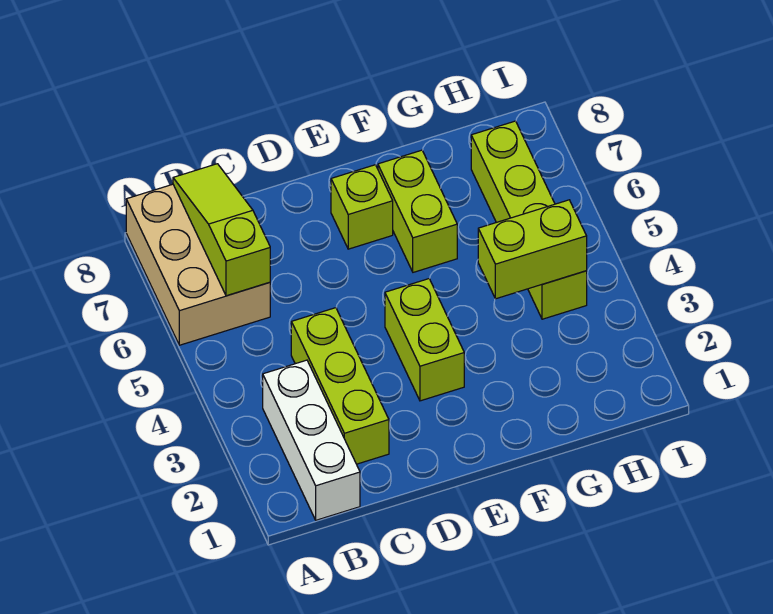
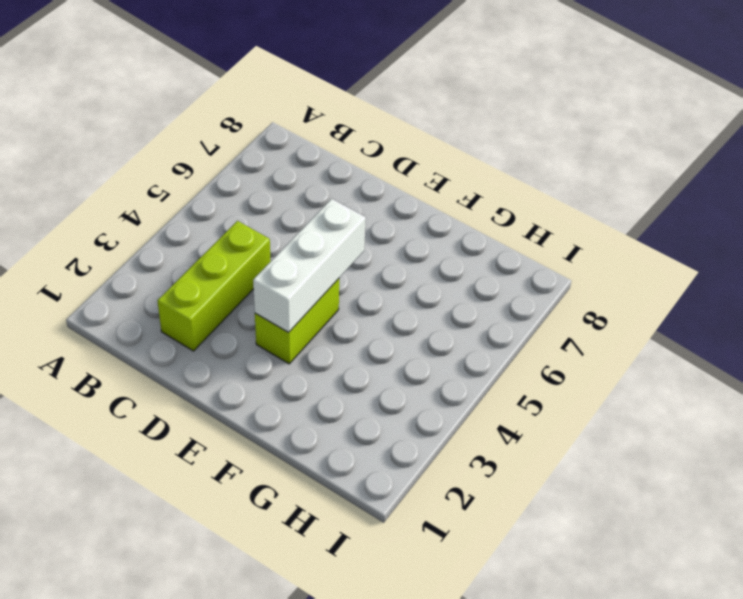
white 1x3 brick [253,199,366,332] -> white 1x3 brick moved to [263,360,360,520]
none -> tan 2x3 brick [126,184,270,345]
none -> lime 1x1 brick [331,165,393,249]

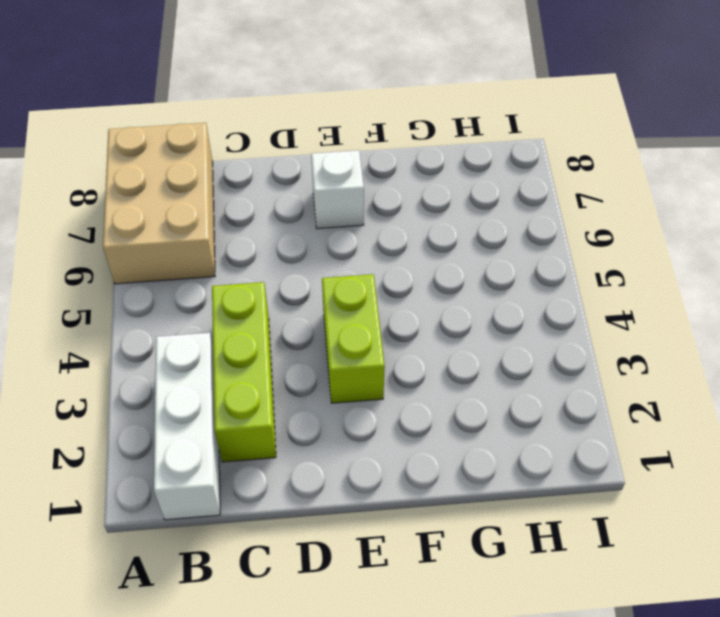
white 1x1 brick [311,150,364,229] -> lime 1x1 brick [331,165,393,249]
none -> lime 1x2 brick [378,150,457,272]
none -> lime 1x4 brick [471,121,587,319]

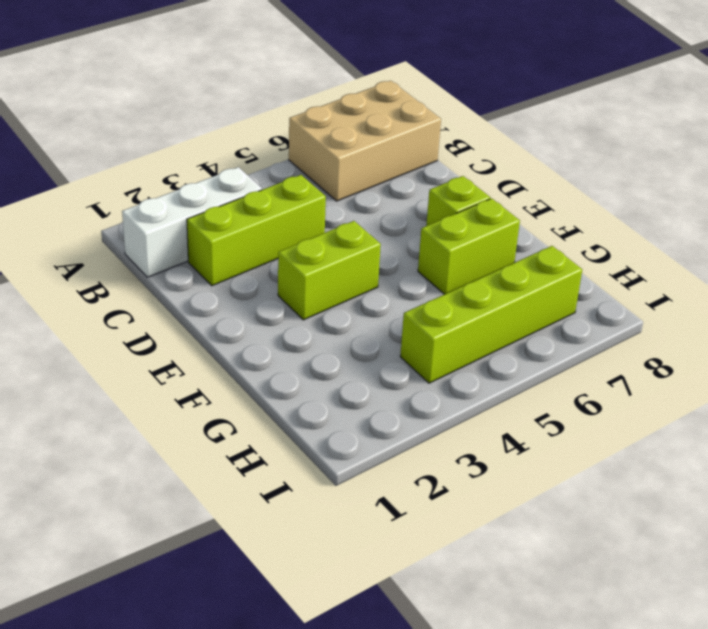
none -> lime 1x3 slope [173,164,270,296]
none -> lime 1x2 brick [478,200,587,299]

